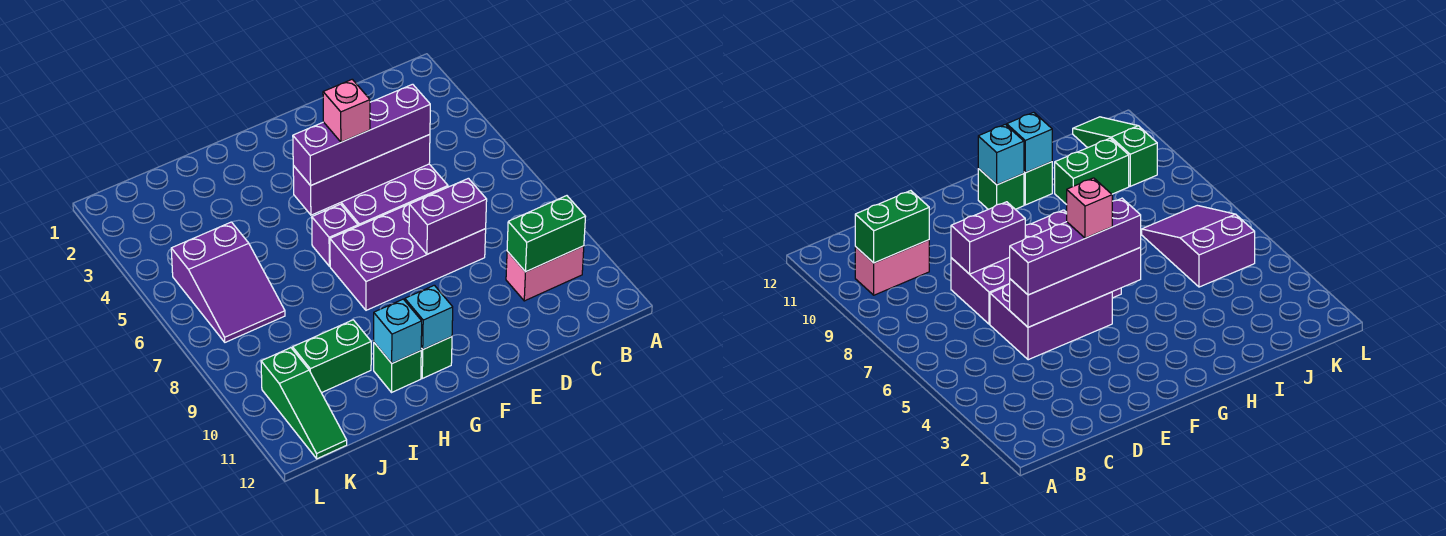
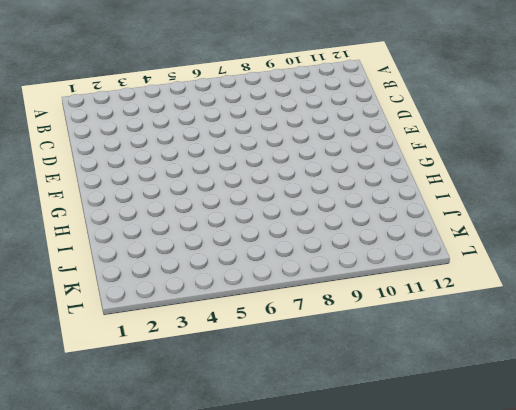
none -> pink 1x2 brick [506,246,584,301]
none -> purple 2x3 brick [324,164,448,226]
none -> purple 2x4 brick [330,189,486,310]

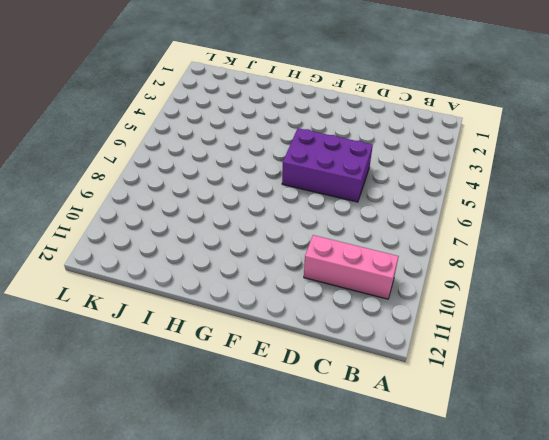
pink 1x3 brick [304,235,399,299] -> pink 1x2 brick [506,246,584,301]
none -> purple 2x4 brick [330,189,486,310]
none -> purple 1x1 brick [312,204,358,266]
none -> green 1x1 brick [421,337,452,378]

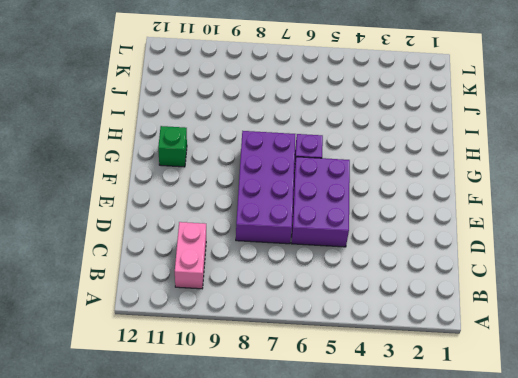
none -> green 1x1 brick [374,343,421,392]
none -> green 1x2 brick [293,320,371,393]
none -> purple 2x3 slope [171,222,285,342]

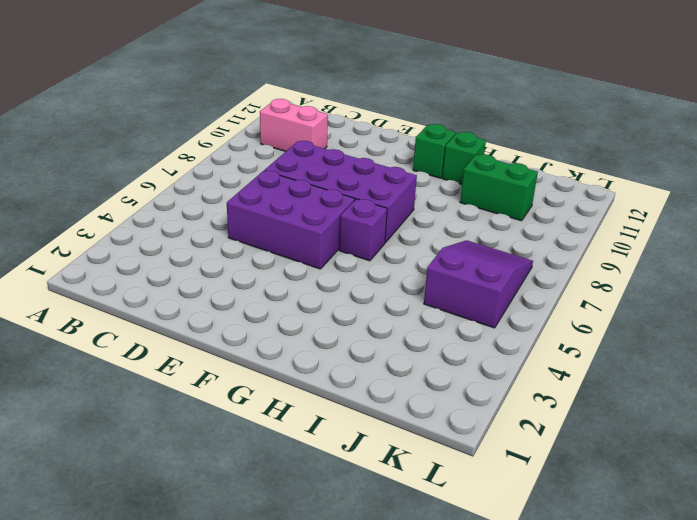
none -> green 1x3 slope [261,348,347,459]
none -> green 1x2 brick [507,196,586,272]
none -> purple 1x4 brick [293,135,430,215]

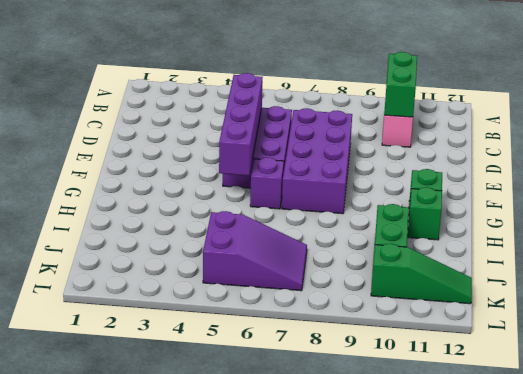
none -> purple 1x2 brick [409,178,487,254]
none -> cyan 1x1 brick [405,285,453,349]
none -> cyan 1x1 brick [374,299,422,363]

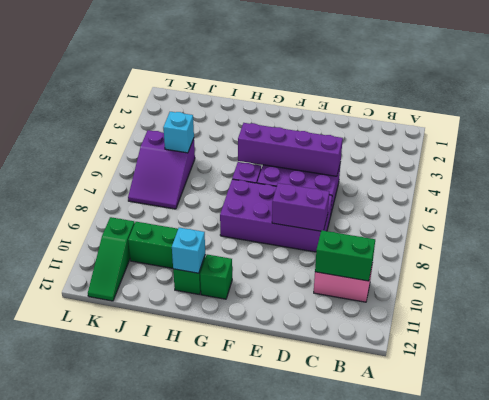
cyan 1x1 brick [163,112,194,153] -> cyan 1x1 brick moved to [405,285,453,349]
none -> purple 1x4 brick [293,84,430,186]
none -> pink 1x1 brick [323,79,370,142]

